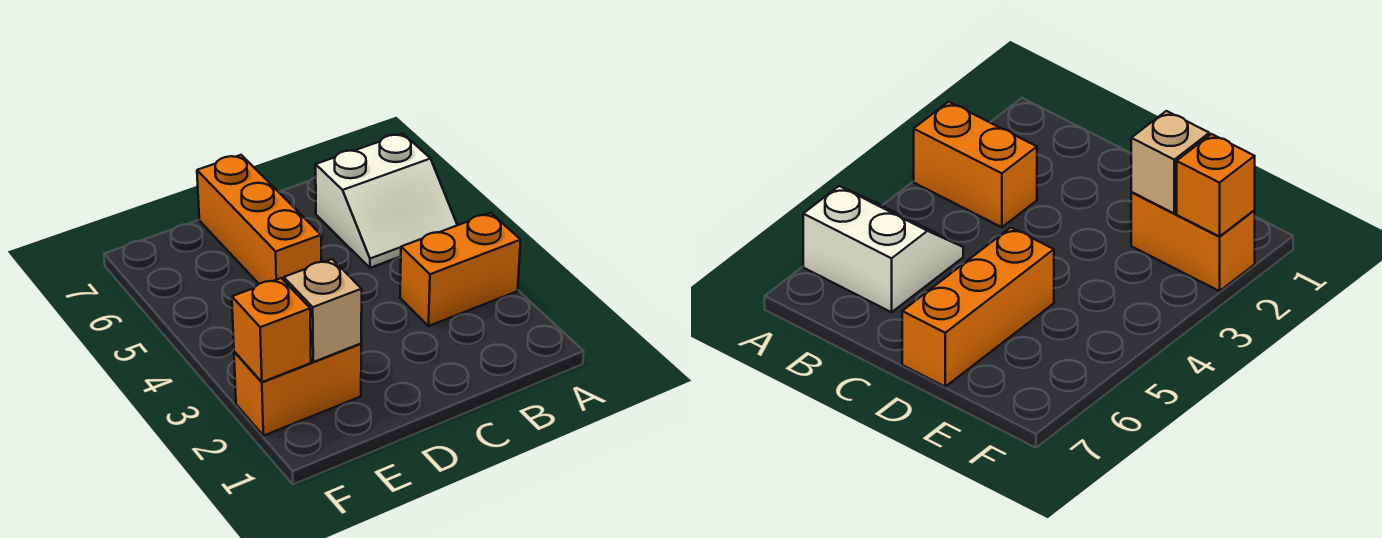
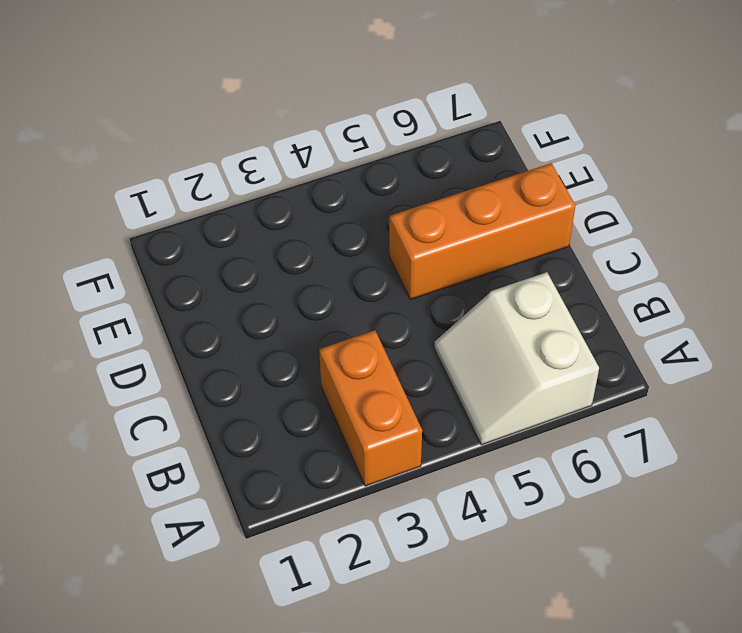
none -> orange 1x2 brick [234,344,361,436]
none -> tan 1x1 brick [284,259,362,362]

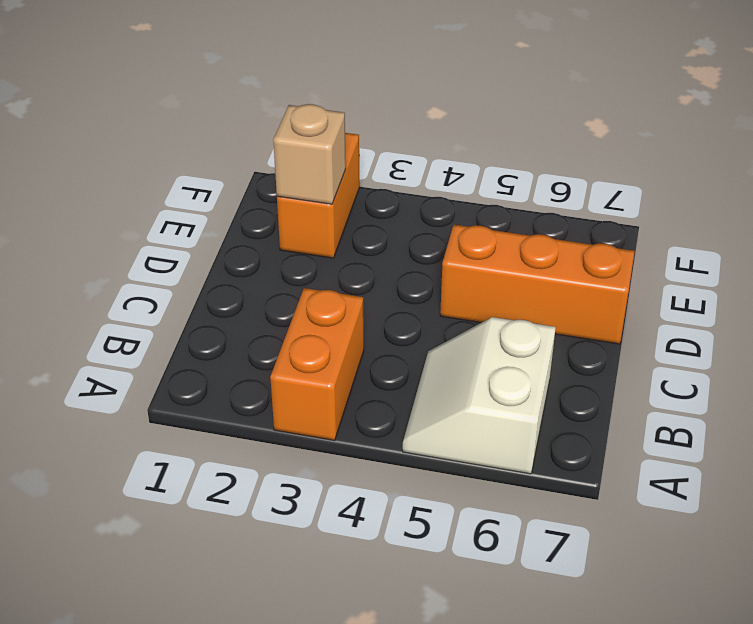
none -> orange 1x1 brick [232,278,311,382]

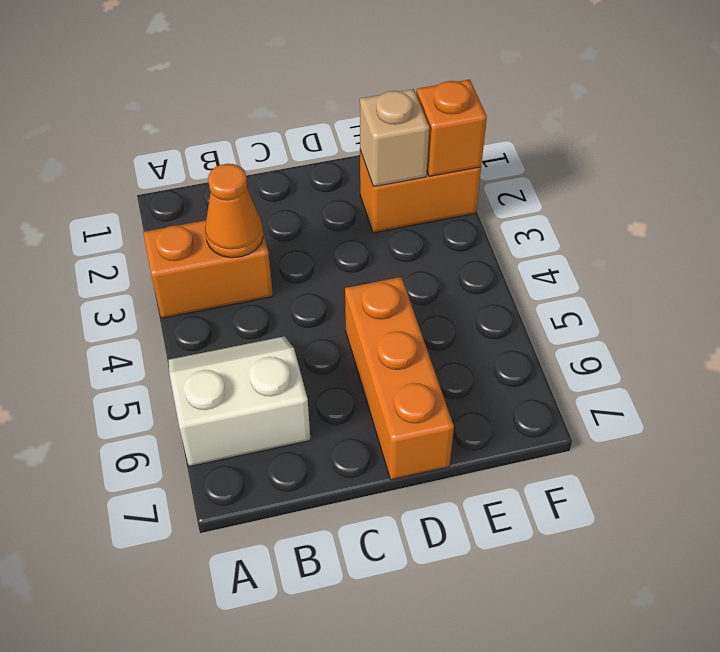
orange 1x1 cone [205,164,263,258] -> none

